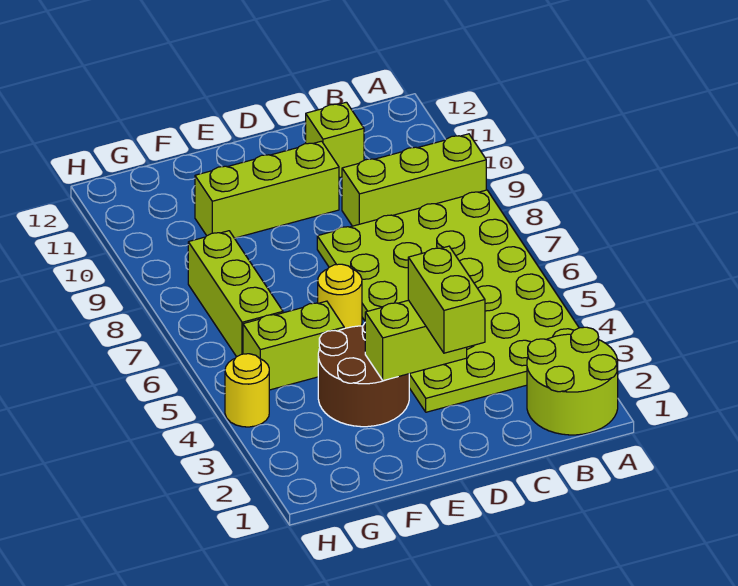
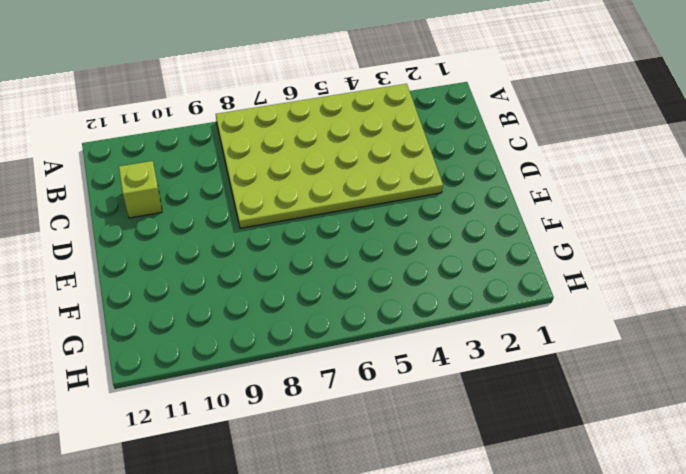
none -> lime 2x2 round brick [527,327,618,435]
none -> lime 1x3 brick [342,134,486,226]
none -> lime 1x3 brick [195,141,339,238]

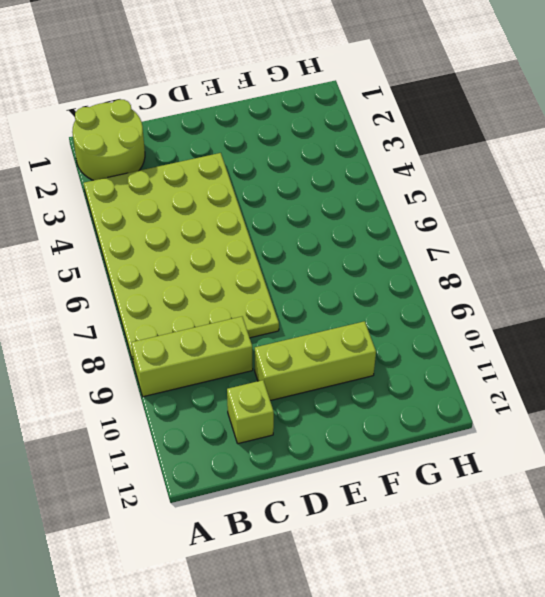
none -> brown 2x2 round brick [318,323,409,427]
none -> yellow 1x1 round brick [318,264,362,329]
none -> lime 1x2 brick [243,301,344,390]

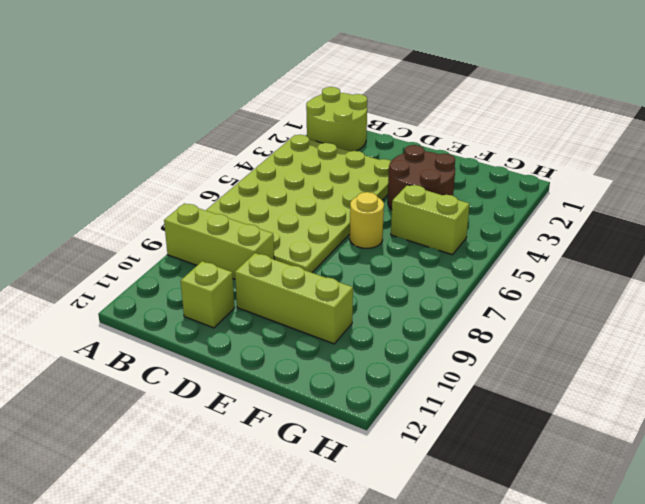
none -> lime 1x3 brick [188,231,283,357]
none -> yellow 1x1 round brick [225,354,269,427]
none -> lime 1x2 brick [365,300,467,381]

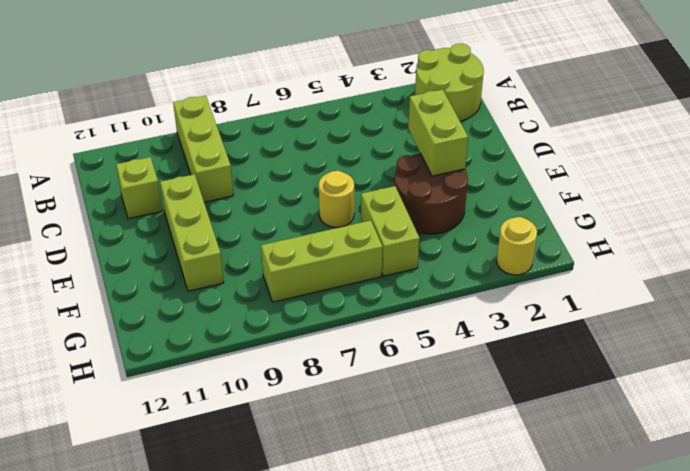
yellow 1x1 round brick [496,217,537,275] -> yellow 1x1 round brick moved to [225,354,269,427]
none -> lime 4x6 plate [317,190,579,412]
none -> lime 1x2 brick [408,246,485,353]

